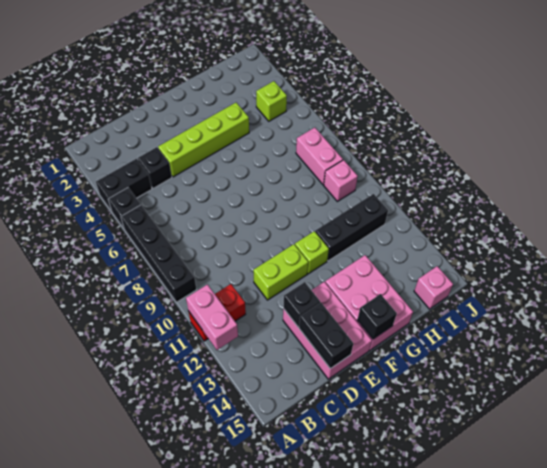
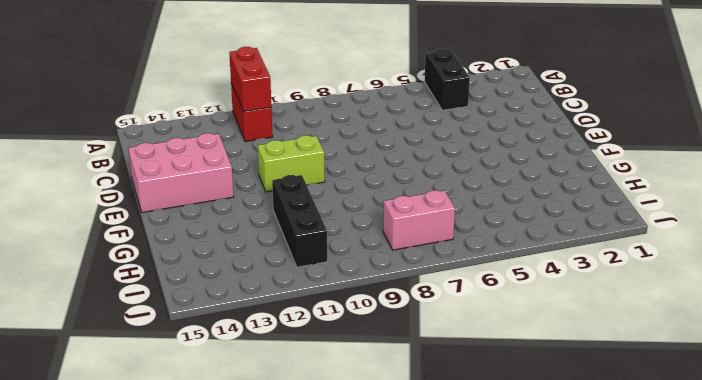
red 1x2 brick [229,47,271,111] -> pink 1x2 brick [186,284,238,350]
lime 1x2 brick [258,135,325,192] -> lime 1x2 brick turned to [253,244,308,300]
none -> black 1x1 brick [108,188,141,229]
none -> black 1x4 brick [121,205,197,302]
none -> black 1x1 brick [138,147,172,188]

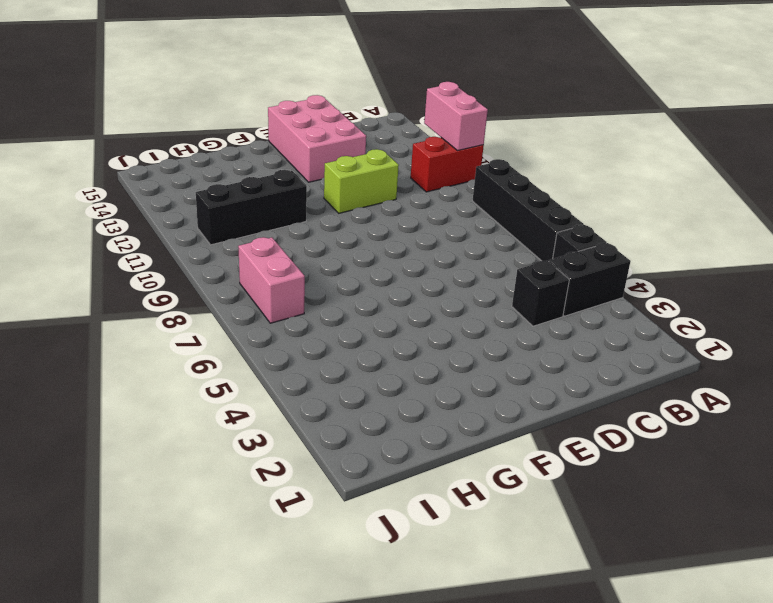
none -> lime 1x4 brick [158,103,249,177]
none -> lime 1x1 brick [295,231,329,274]
none -> pink 2x3 brick [325,255,413,350]

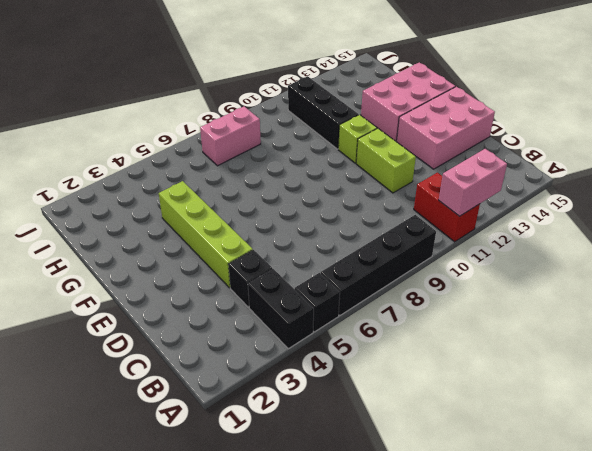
none -> lime 1x1 brick [256,81,287,121]
none -> pink 1x1 brick [324,160,358,201]
none -> pink 1x1 brick [414,266,453,309]

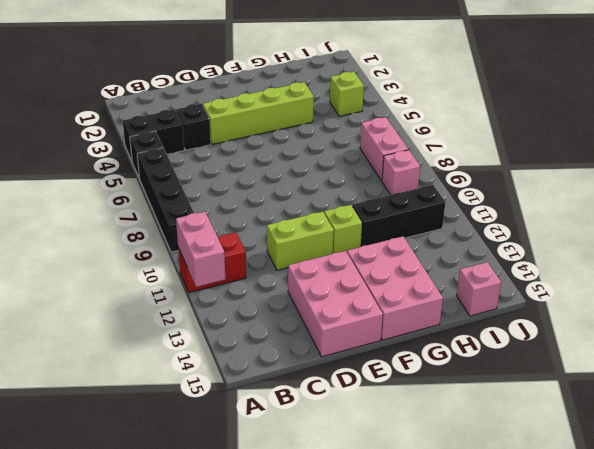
none -> black 1x1 brick [283,282,320,327]
none -> black 1x2 brick [299,302,353,369]
none -> black 1x1 brick [357,294,397,339]

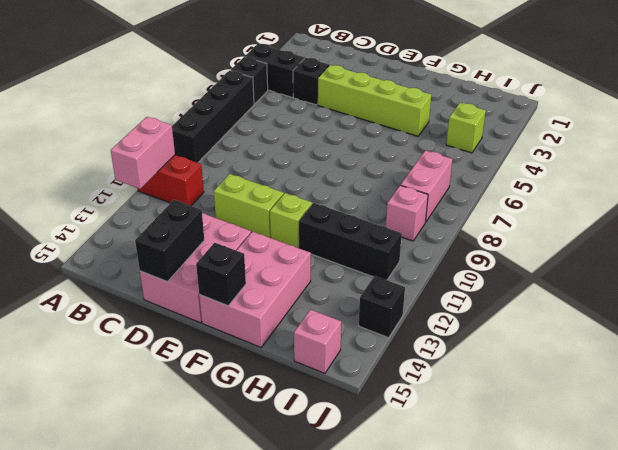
black 1x1 brick [359,276,405,338] -> black 1x1 brick moved to [283,282,320,327]

